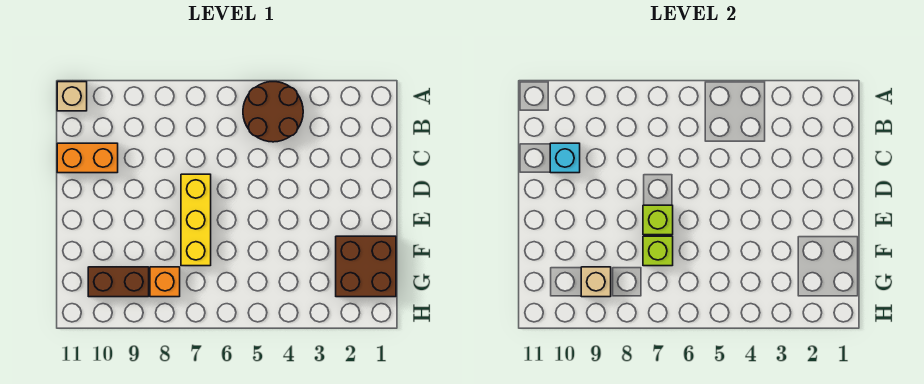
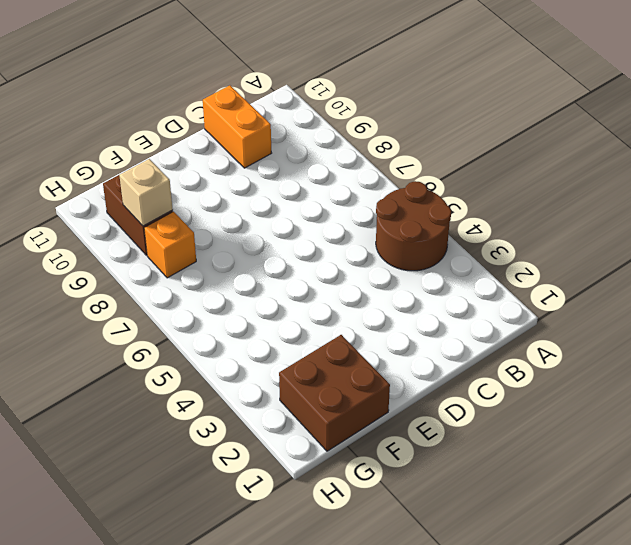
none -> tan 1x1 brick [57,82,87,111]
none -> yellow 1x3 brick [181,174,211,266]

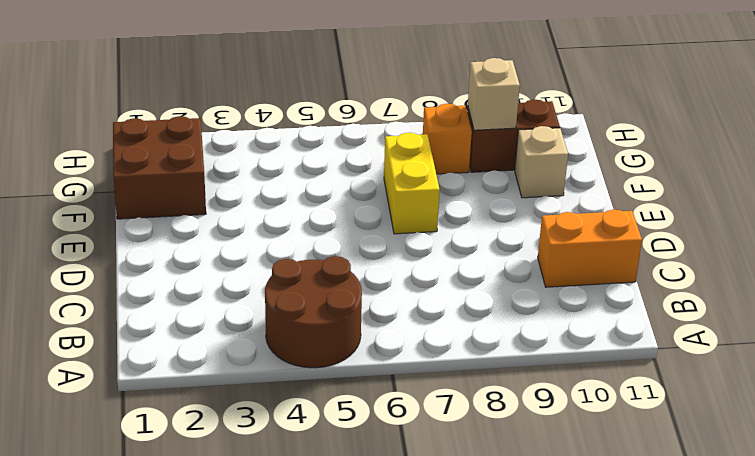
yellow 1x2 brick [384,133,440,234] -> yellow 1x3 brick [181,174,211,266]
tan 1x1 brick [515,126,568,198] -> tan 1x1 brick moved to [57,82,87,111]
none -> cyan 1x1 brick [550,143,580,173]
none -> lime 1x1 brick [643,205,673,235]

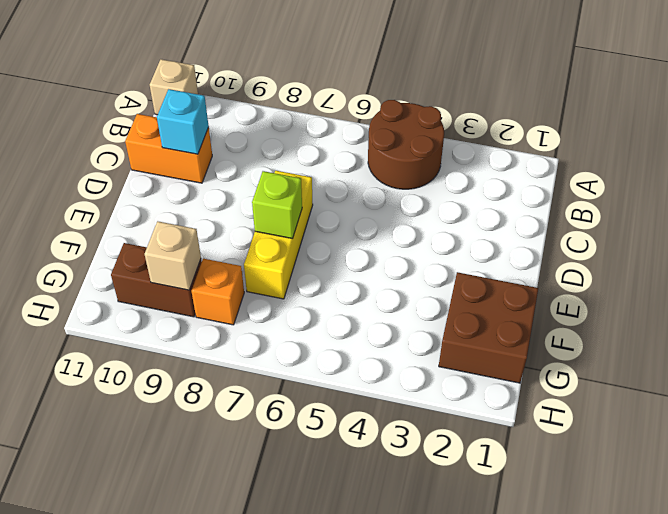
none -> lime 1x1 brick [643,236,673,266]

